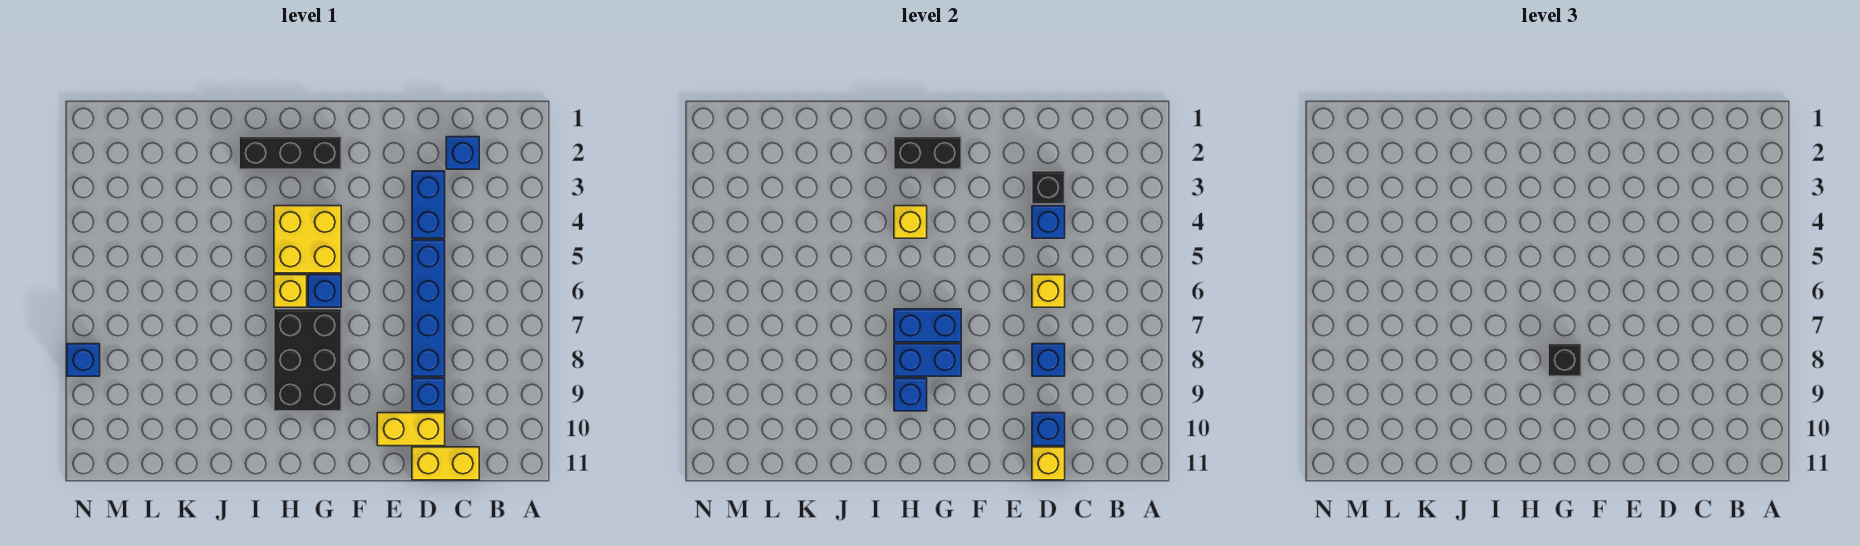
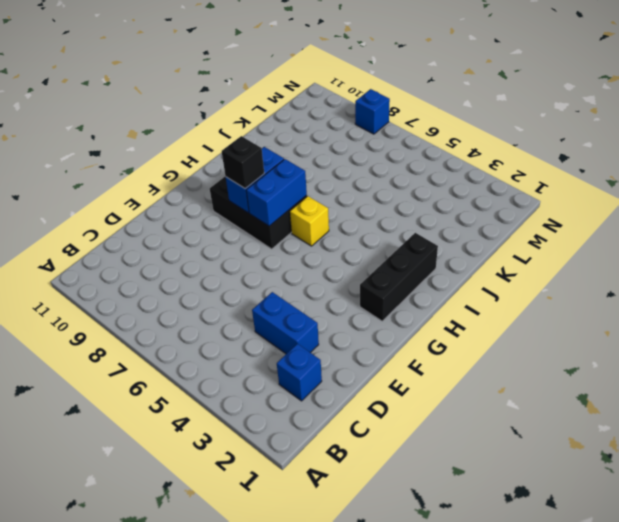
none -> yellow 1x2 brick [412,447,479,480]
none -> blue 1x4 brick [412,240,445,376]
none -> blue 1x1 brick [412,378,445,411]

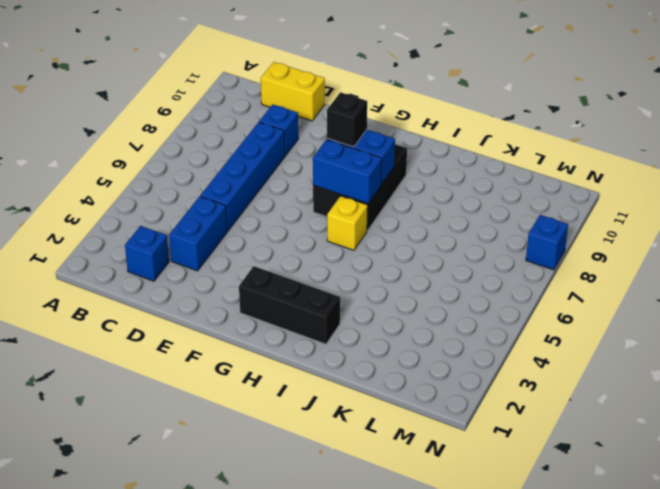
none -> yellow 1x2 brick [377,413,445,446]
none -> yellow 2x2 brick [274,206,341,273]
none -> blue 1x1 brick [308,275,341,307]

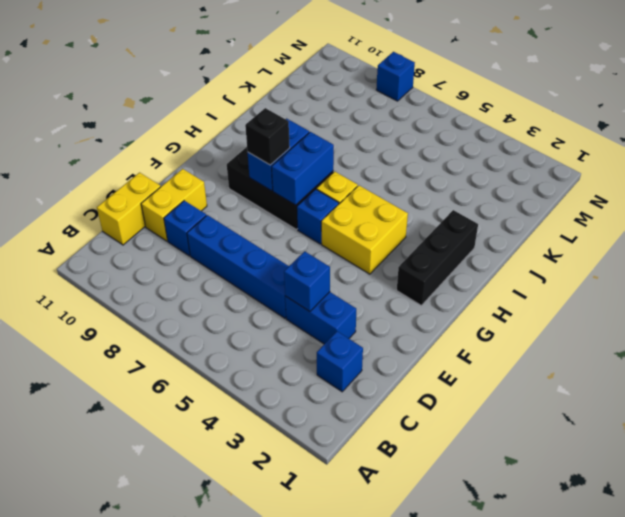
none -> black 1x1 brick [1032,171,1065,204]
none -> yellow 1x1 brick [1032,275,1065,307]
none -> blue 1x1 brick [1032,344,1065,376]

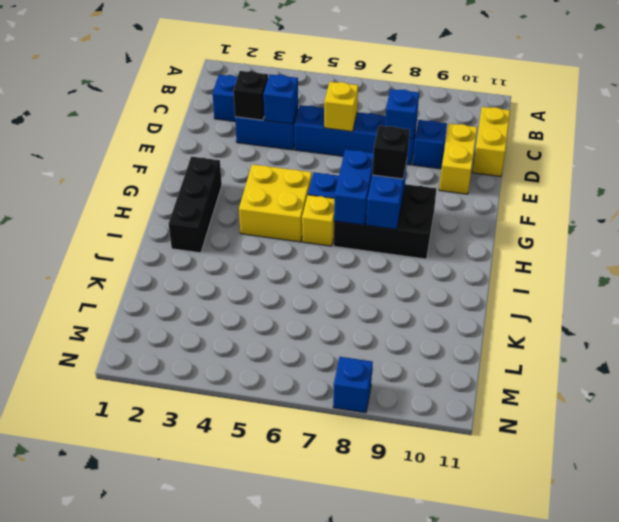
none -> blue 1x1 brick [1032,413,1065,446]
none -> yellow 1x1 brick [1032,447,1065,480]
none -> black 1x2 brick [894,137,961,169]

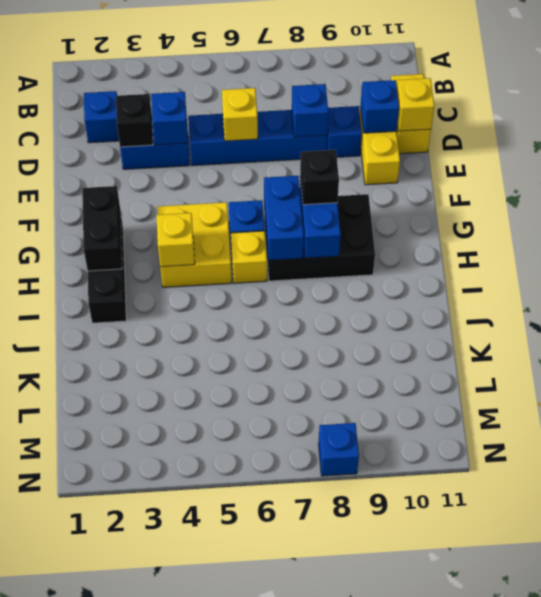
none -> blue 1x1 brick [894,378,927,411]

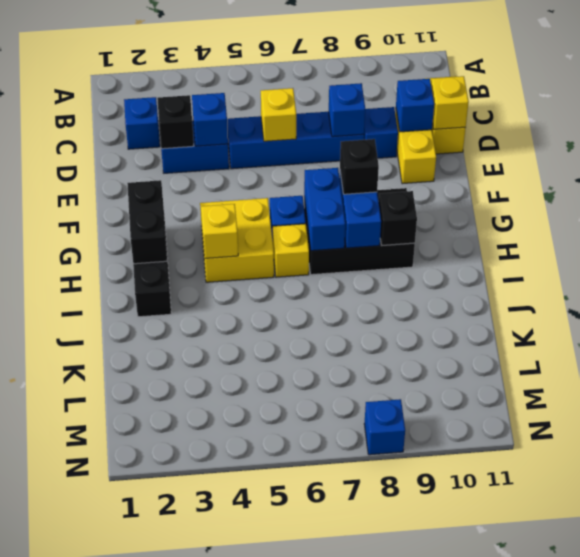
black 1x1 brick [379,191,417,246] -> blue 1x1 brick [894,378,927,411]

